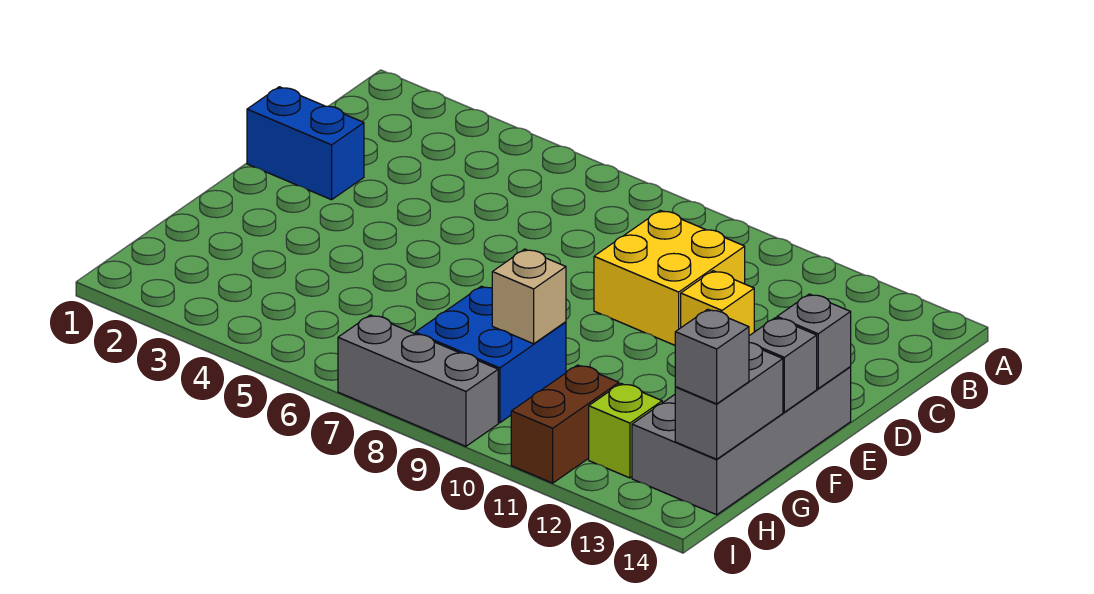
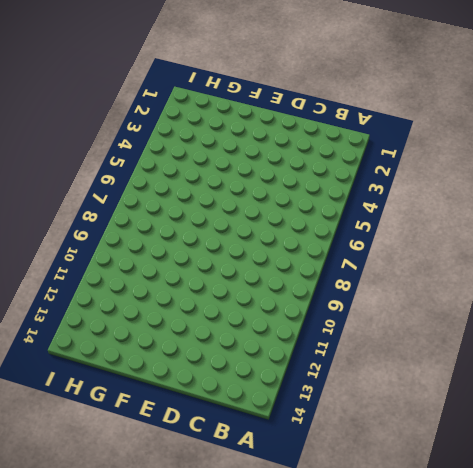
none -> yellow 2x2 brick [594,210,745,345]
none -> blue 1x2 brick [247,87,364,200]
none -> yellow 1x1 brick [681,271,754,336]

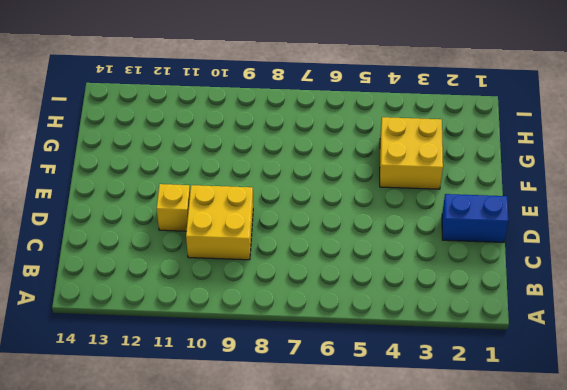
yellow 2x2 brick [380,117,443,189] -> none
none -> grey 2x4 brick [632,367,851,515]
none -> blue 2x2 brick [415,286,566,423]
none -> brown 1x2 brick [511,365,619,483]

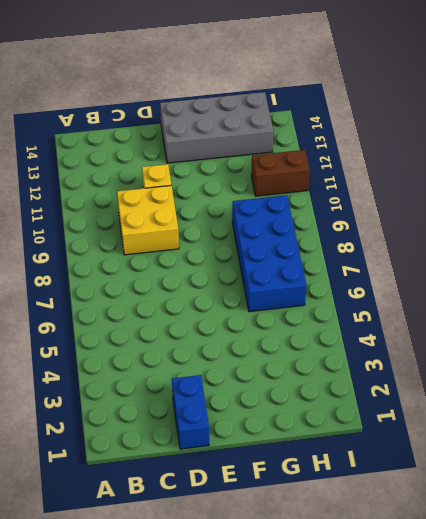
blue 2x4 brick [232,195,306,312] -> blue 2x2 brick [415,286,566,423]
none -> lime 1x1 brick [589,384,662,478]
none -> grey 1x3 brick [338,315,498,446]
none -> grey 1x1 brick [777,294,851,388]

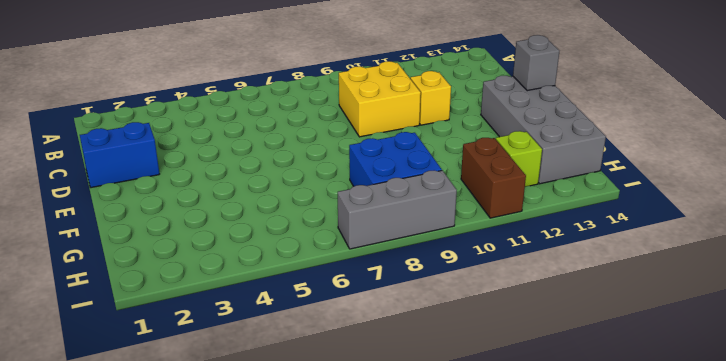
none -> grey 1x1 brick [749,318,817,412]
none -> tan 1x1 brick [492,249,566,344]
none -> grey 1x2 brick [675,343,783,459]

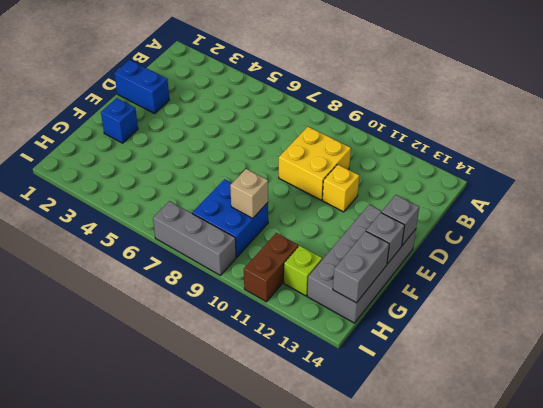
blue 1x1 brick [101,98,138,143] -> none
none -> grey 1x1 brick [675,309,749,404]

